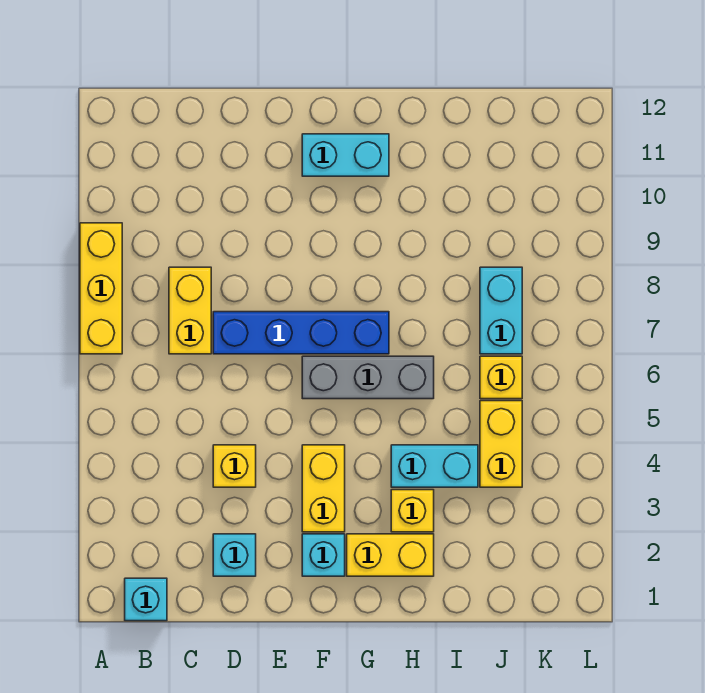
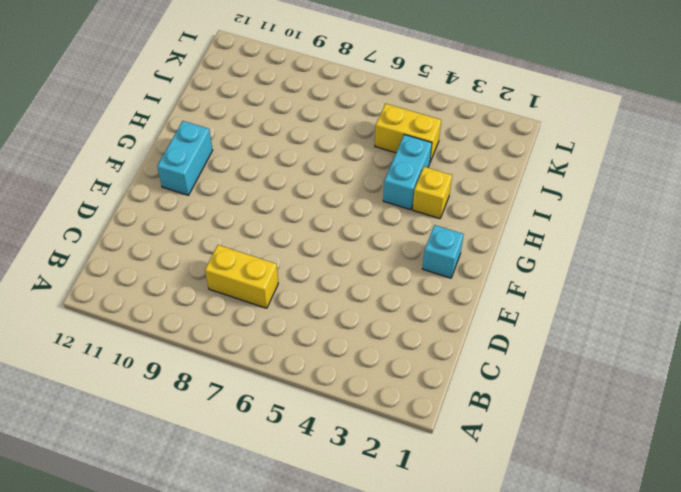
none -> yellow 1x3 brick [80,223,122,354]
none -> cyan 1x1 brick [125,578,167,621]
none -> cyan 1x1 brick [213,534,256,576]

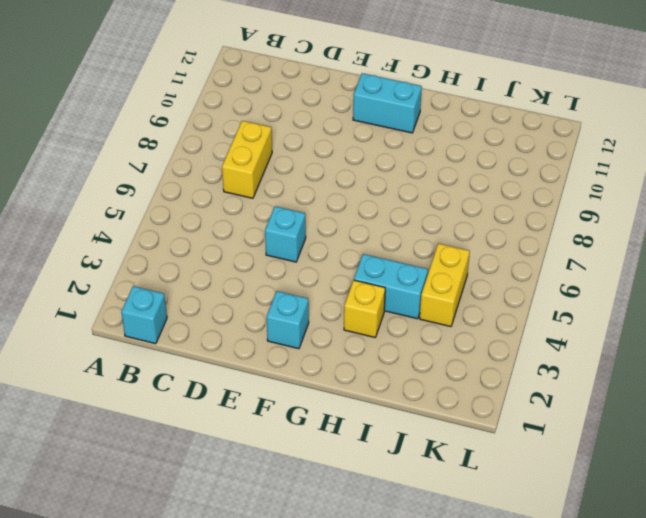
cyan 1x1 brick [265,206,306,262] -> cyan 1x1 brick moved to [213,534,256,576]
none -> yellow 1x3 brick [80,223,122,354]
none -> yellow 1x1 brick [213,445,256,487]
none -> blue 1x4 brick [213,312,389,354]

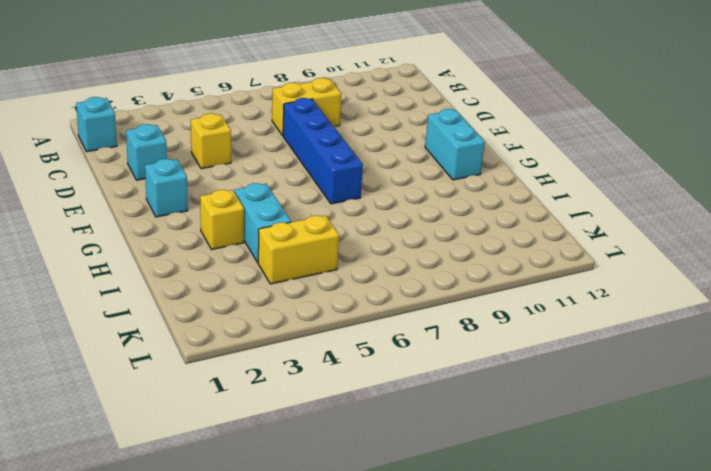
none -> yellow 1x3 brick [80,223,122,354]
none -> yellow 1x2 brick [302,445,345,532]
none -> grey 1x3 brick [302,356,434,399]

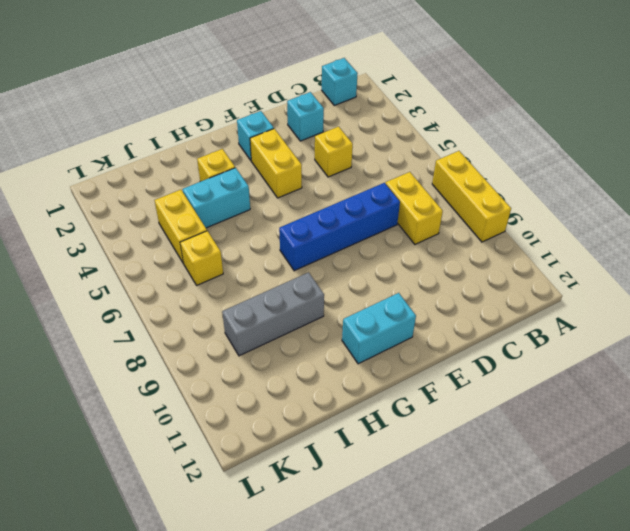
grey 1x3 brick [222,272,324,356] -> grey 1x3 brick moved to [302,356,434,399]
none -> yellow 1x2 brick [347,534,434,576]
none -> cyan 1x2 brick [480,267,522,354]

